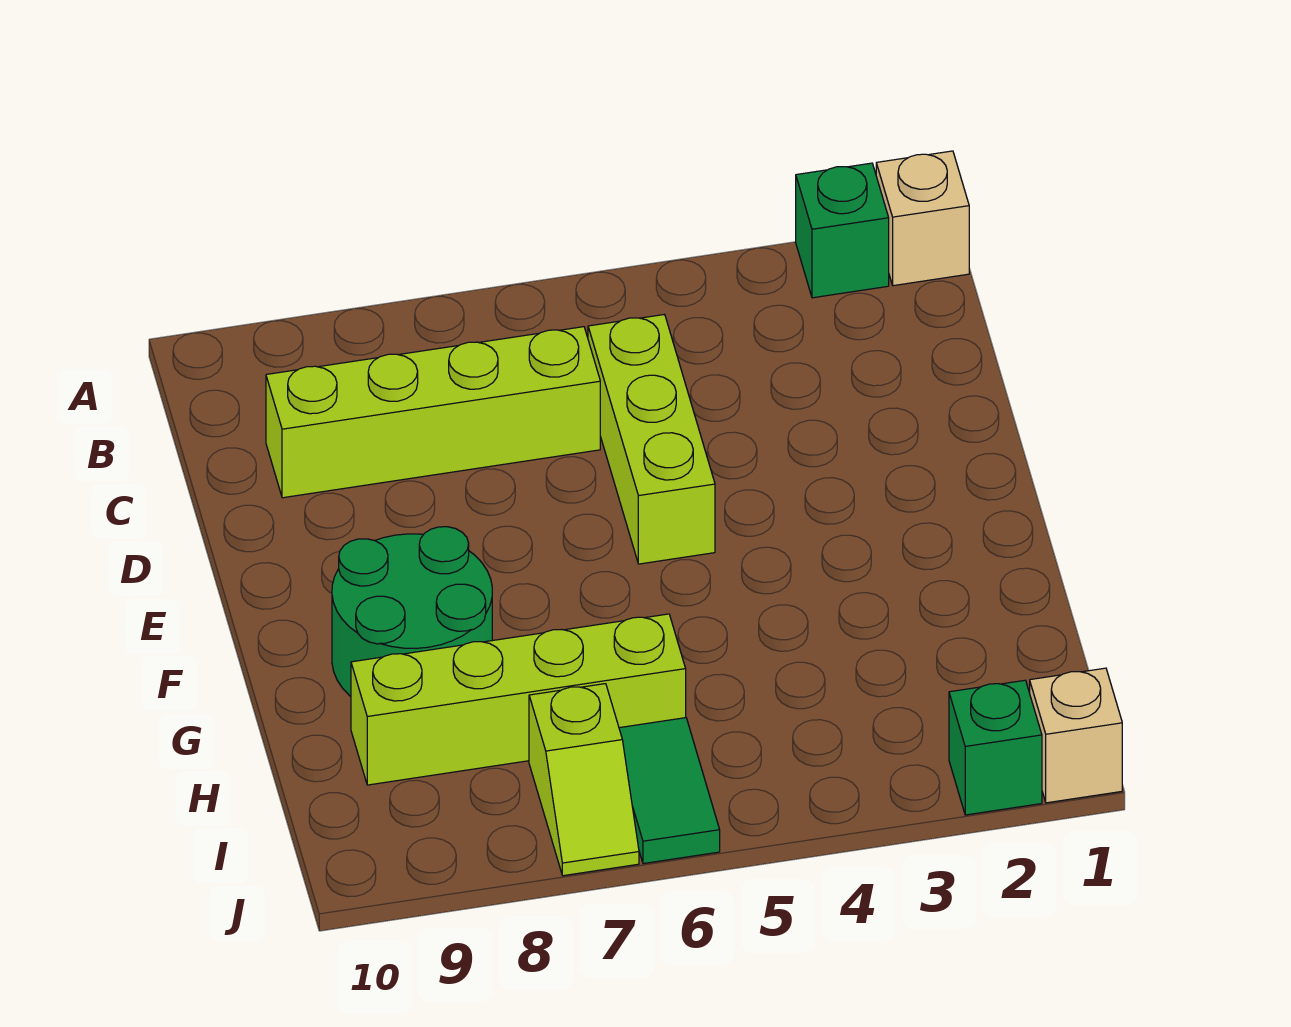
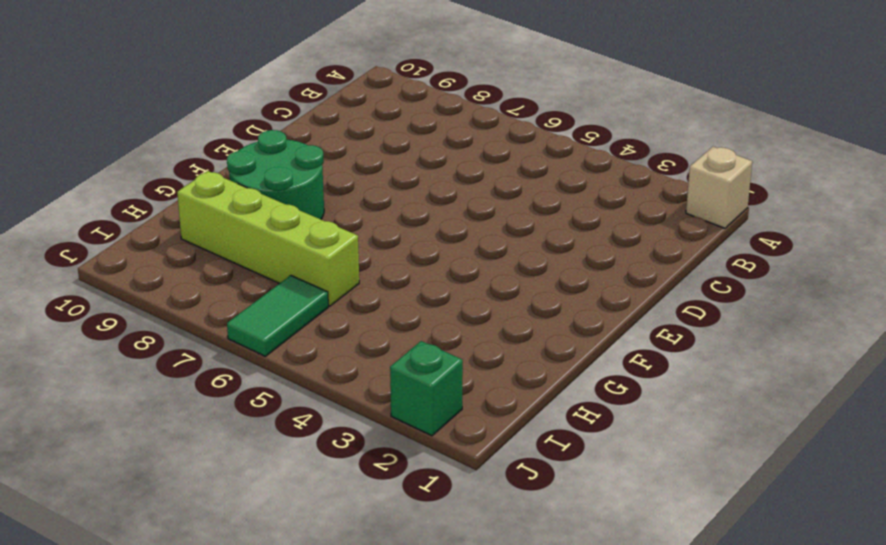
none -> green 1x1 brick [796,163,889,298]
none -> lime 1x3 brick [588,314,715,564]

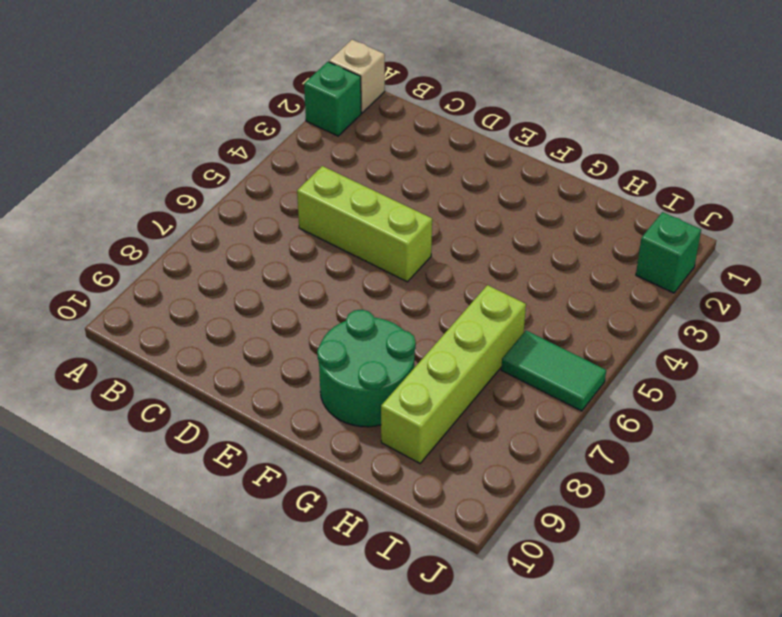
none -> lime 1x4 brick [266,327,600,498]
none -> lime 1x2 slope [529,684,639,876]

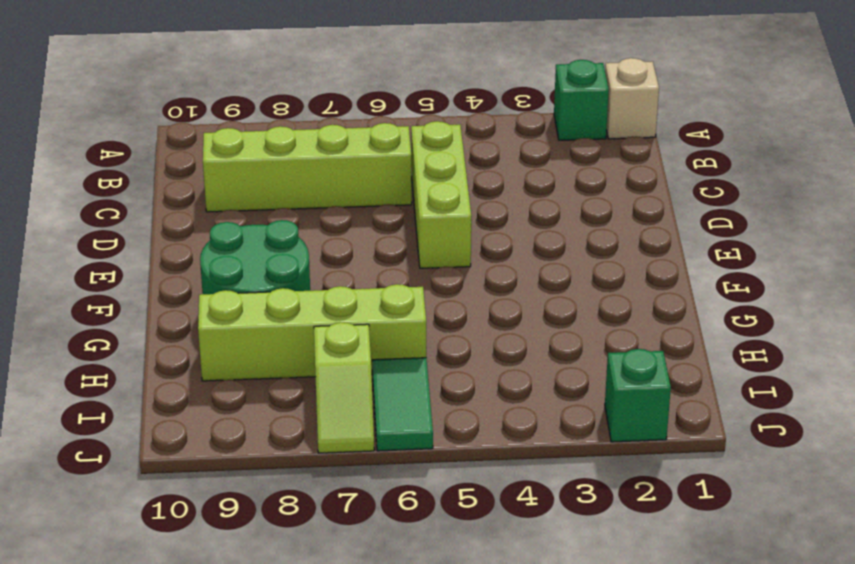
none -> tan 1x1 brick [1030,668,1122,803]

